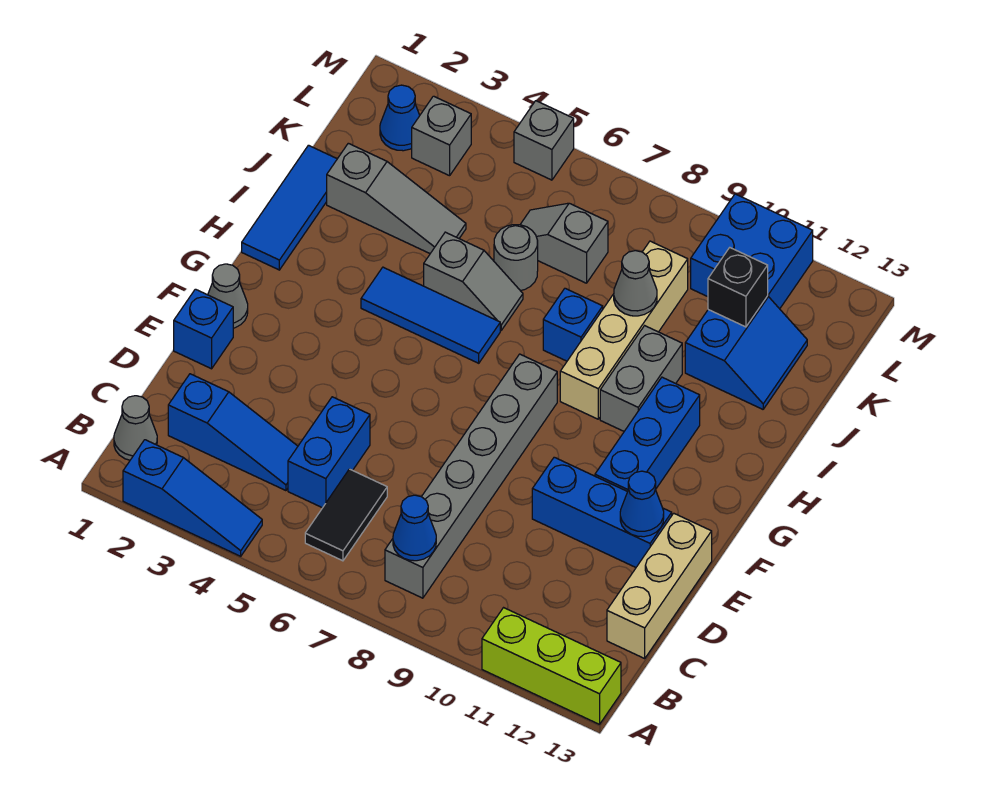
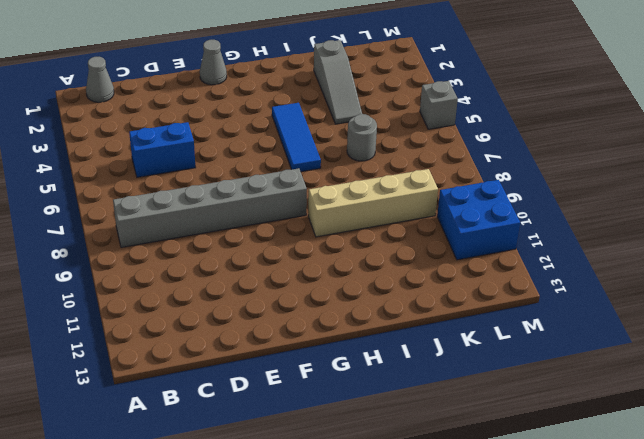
none -> blue 1x3 slope [123,440,262,556]
none -> lime 1x3 brick [482,608,621,724]
none -> black 1x2 tile [305,469,387,561]
none -> blue 1x3 slope [168,374,298,491]

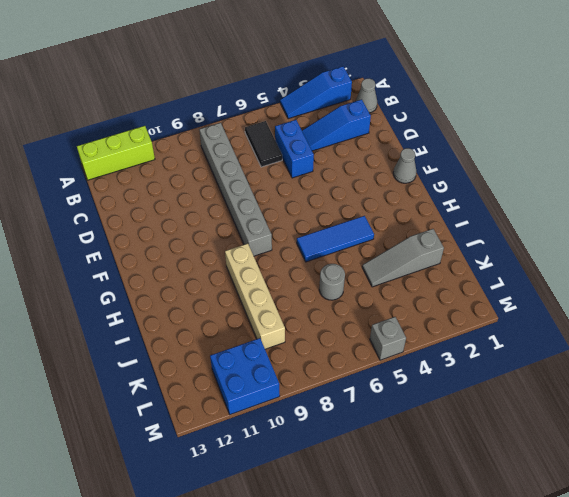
none -> tan 1x3 brick [607,513,712,658]
none -> blue 1x1 brick [174,289,233,369]
none -> blue 1x3 brick [532,457,672,567]
none -> blue 1x3 brick [595,377,700,492]

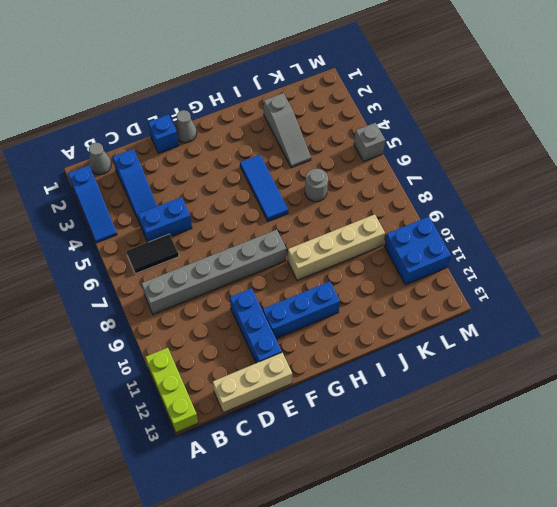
none -> blue 1x3 tile [242,145,337,270]
none -> grey 1x2 brick [600,326,682,431]
none -> grey 1x2 slope [424,232,523,330]
none -> blue 1x1 brick [543,288,603,361]

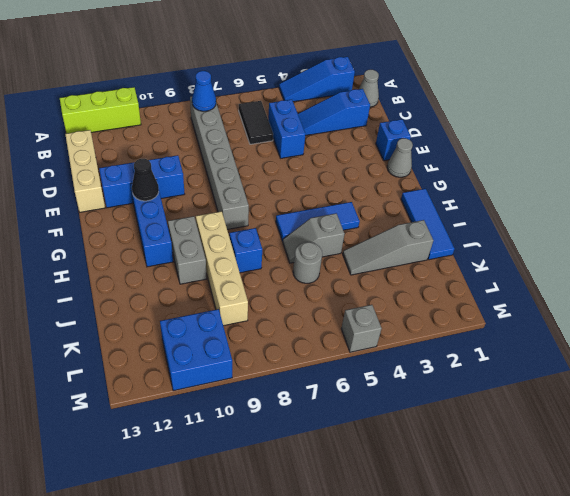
black 1x1 cone [132,159,159,201] -> none
none -> blue 2x2 slope [685,296,807,409]
none -> grey 1x2 slope [520,203,608,283]
none -> blue 1x1 cone [380,85,420,151]
none -> grey 1x1 brick [412,96,471,176]

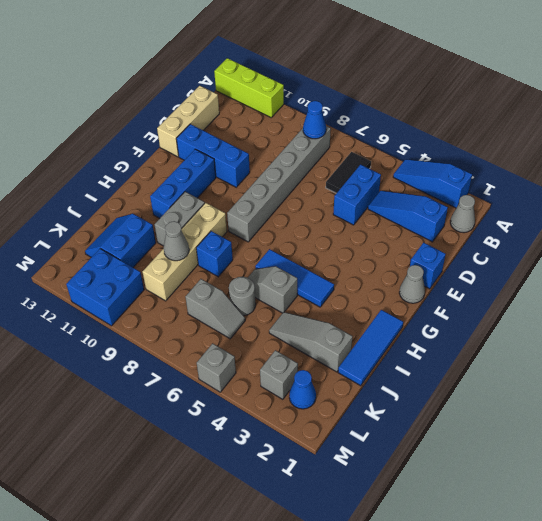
none -> blue 1x1 cone [620,471,664,537]
none -> black 1x1 brick [708,248,768,327]

